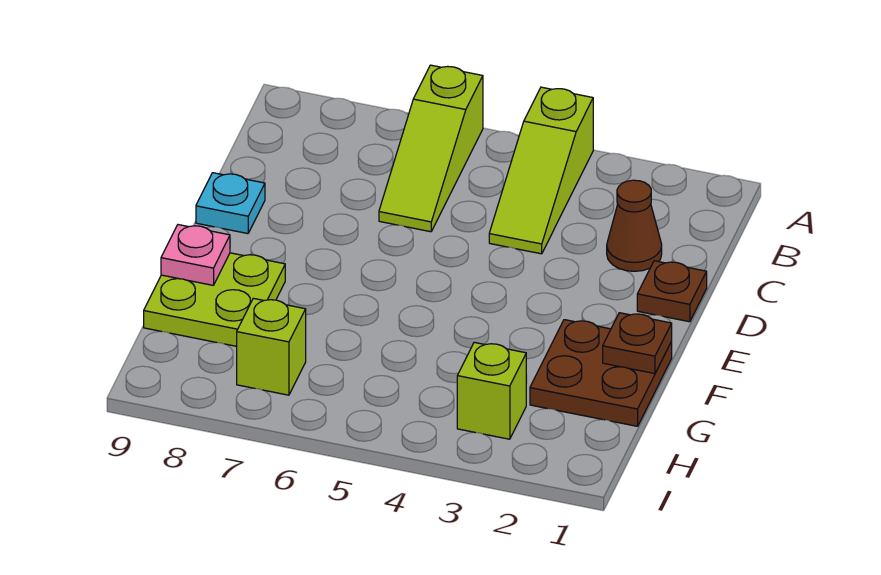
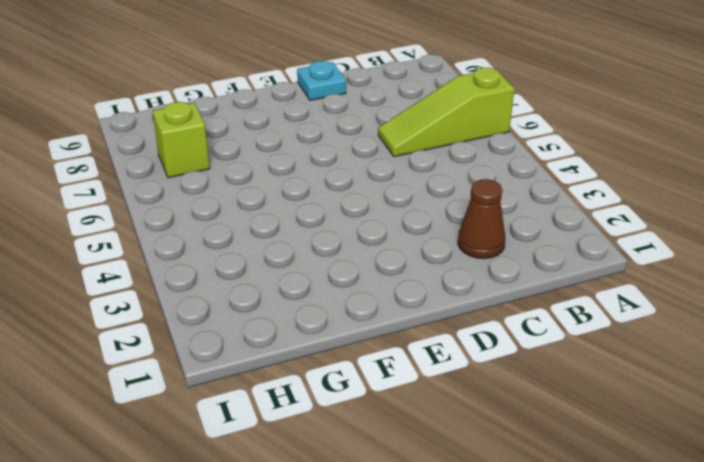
none -> lime 1x3 slope [489,87,593,254]
none -> brown 1x1 plate [637,261,707,322]

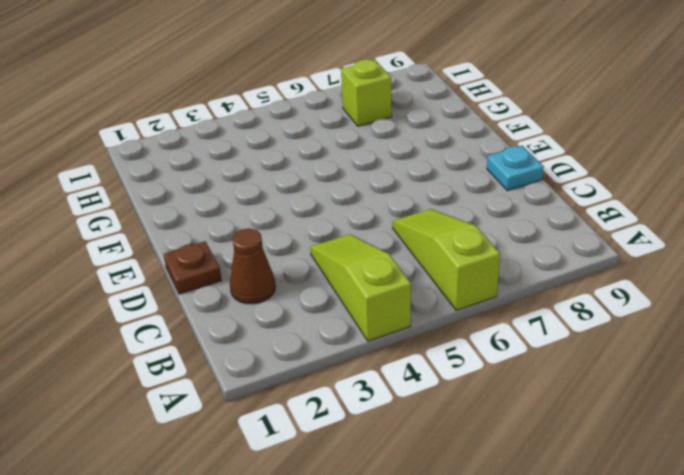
none -> brown 2x2 plate [530,320,672,426]
none -> lime 2x2 plate [144,253,285,346]

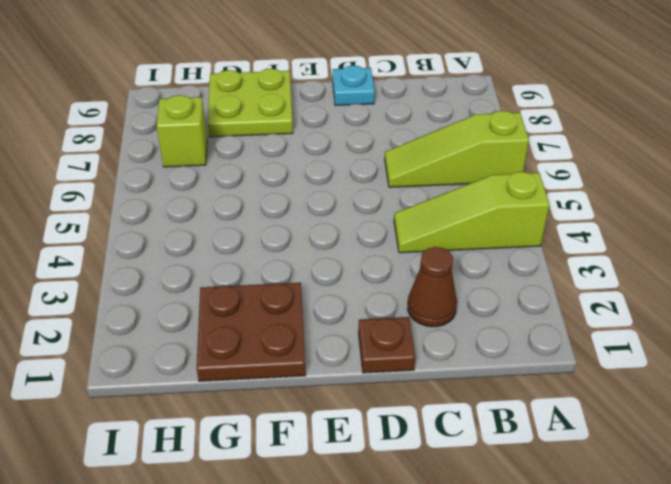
none -> lime 1x1 brick [457,342,526,439]
none -> brown 1x1 plate [603,313,672,374]

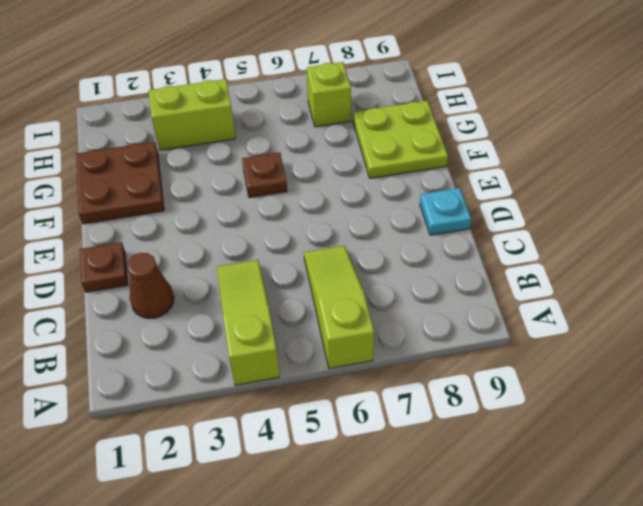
brown 1x1 plate [242,152,287,198] -> brown 1x1 plate moved to [603,313,672,374]
lime 1x2 brick [149,79,236,150] -> lime 1x1 brick [457,342,526,439]
none -> pink 1x1 plate [161,225,230,285]

